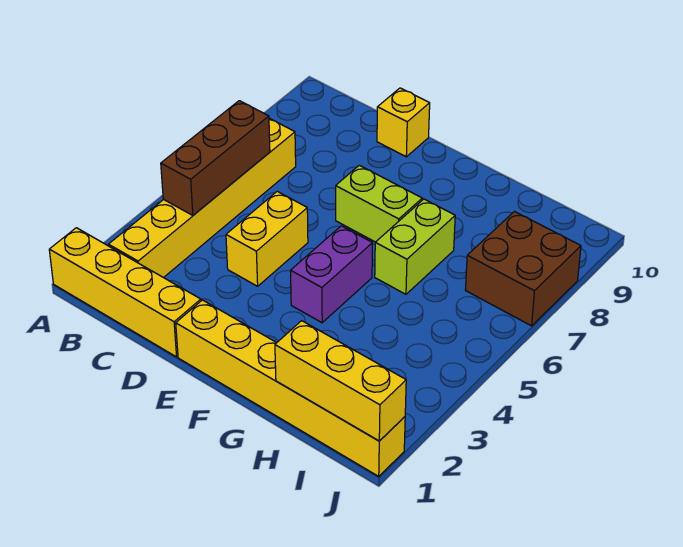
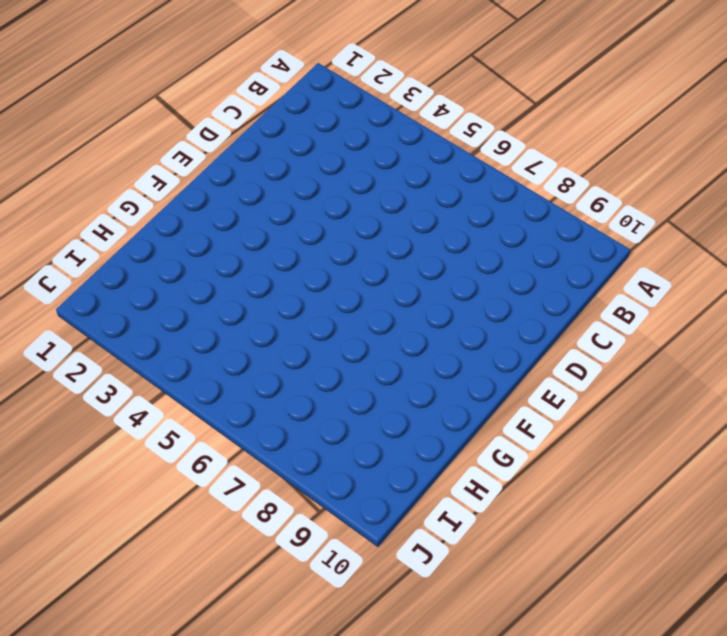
none -> yellow 1x4 brick [49,228,201,357]
none -> yellow 1x6 brick [108,118,296,278]

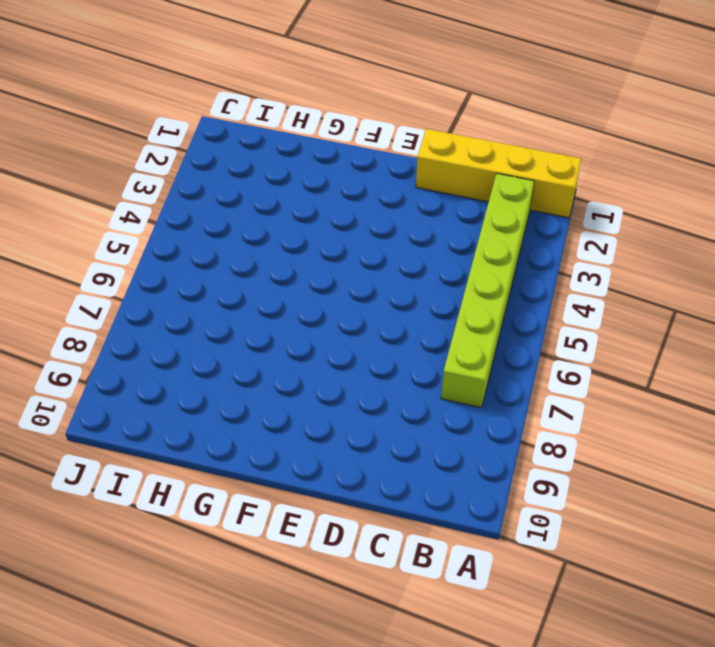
lime 1x6 brick [441,173,534,408] -> yellow 1x6 brick [108,118,296,278]
none -> yellow 1x2 brick [226,191,308,286]
none -> yellow 1x1 brick [377,88,430,157]

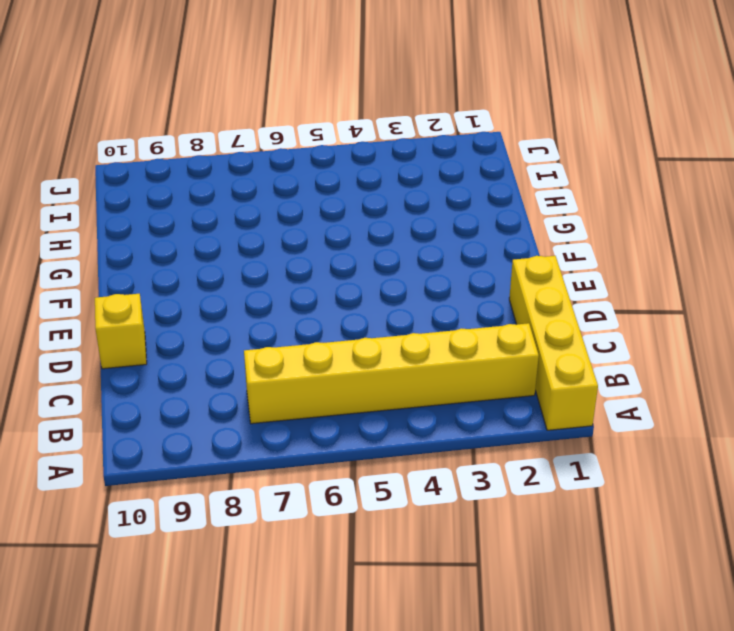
none -> yellow 1x2 brick [226,191,308,286]
none -> yellow 1x6 brick [176,300,405,476]

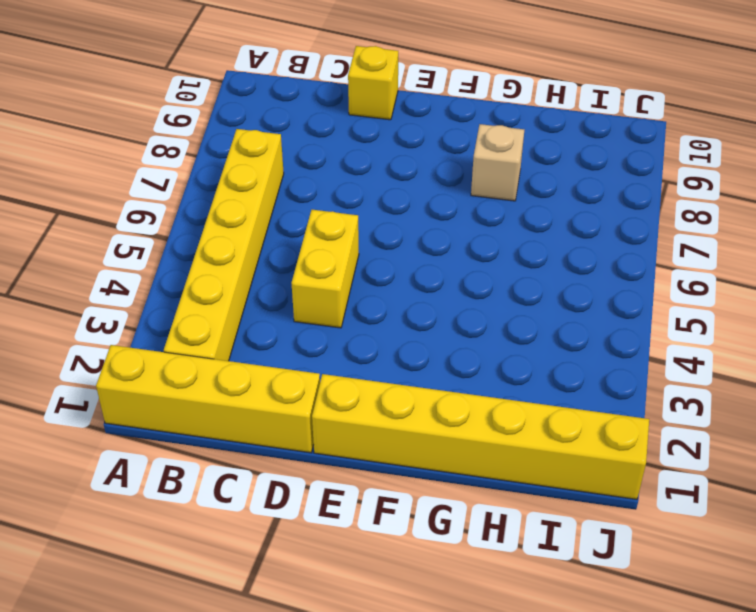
tan 1x1 brick [471,124,524,201] -> none
none -> lime 1x2 brick [336,165,422,242]
none -> purple 1x2 brick [291,226,372,323]

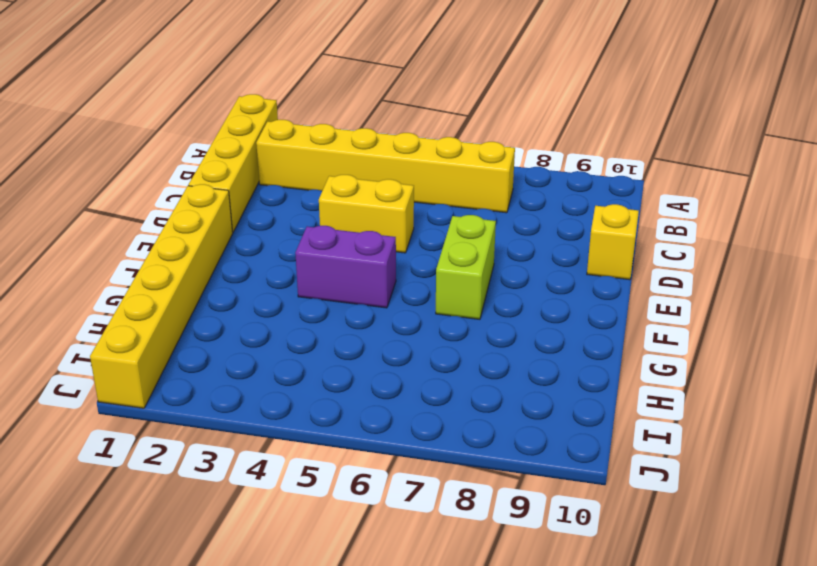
none -> lime 1x2 brick [375,199,455,294]
none -> brown 2x2 brick [465,212,581,326]

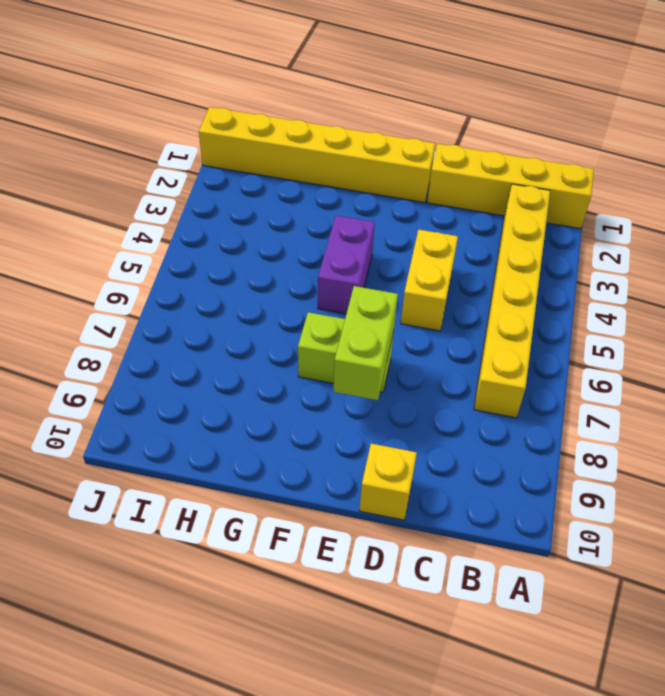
lime 1x2 brick [333,286,398,400] -> lime 1x2 brick moved to [375,199,455,294]
none -> brown 2x2 brick [465,212,581,326]
none -> brown 1x3 brick [161,101,270,215]

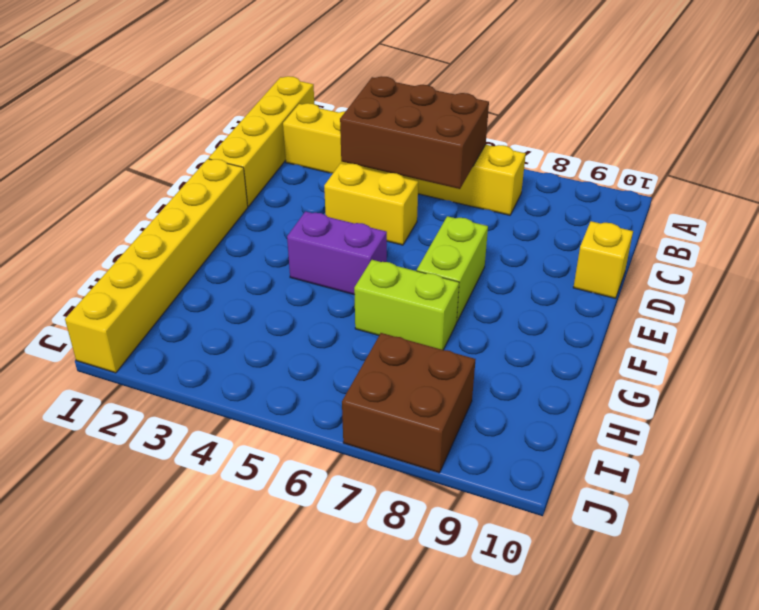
brown 2x3 brick [340,76,489,189] -> brown 1x3 brick [161,101,270,215]
none -> yellow 1x3 brick [275,321,406,441]

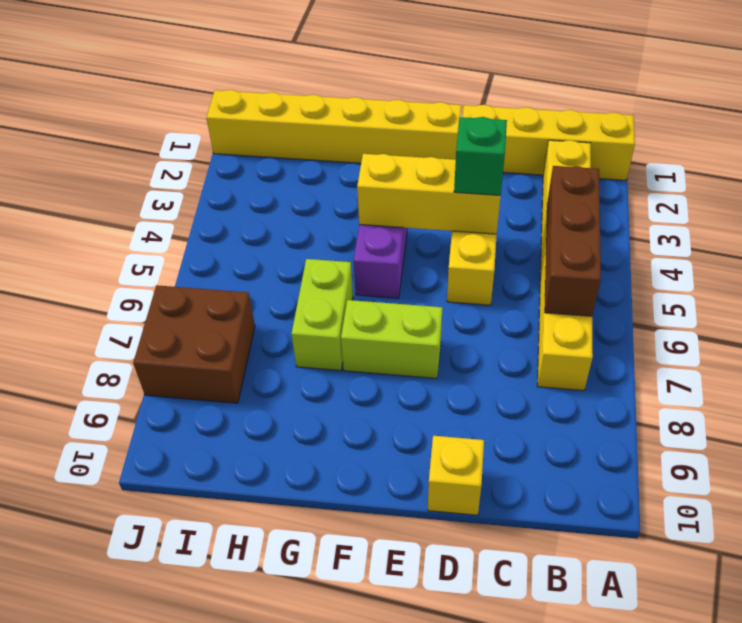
yellow 1x3 brick [357,154,501,234] -> yellow 1x3 brick moved to [275,321,406,441]
green 1x1 brick [454,117,507,195] -> none

